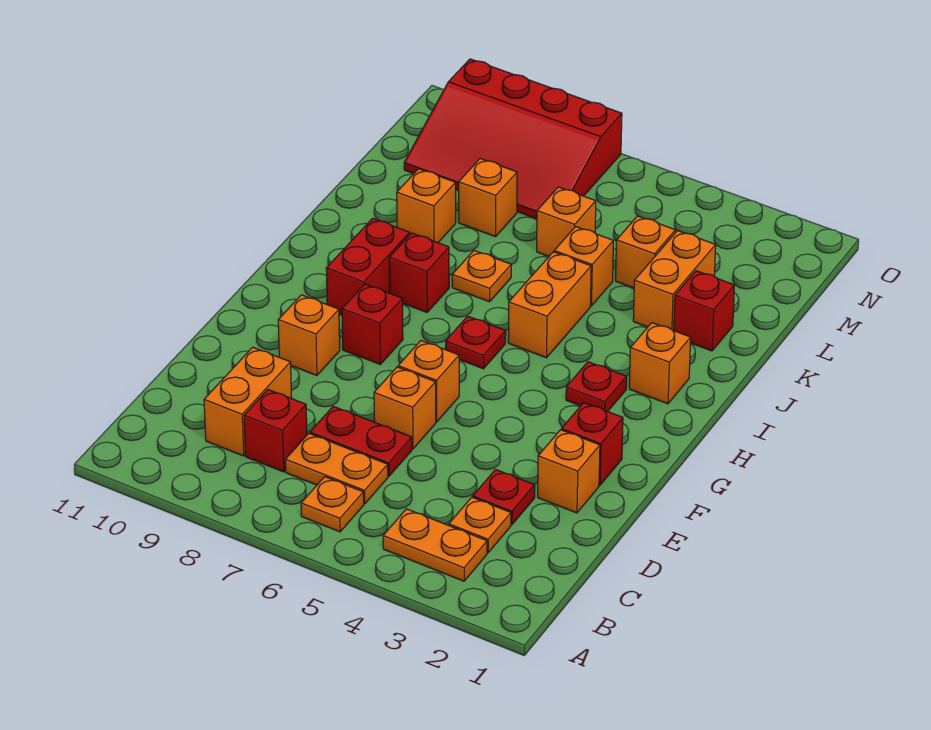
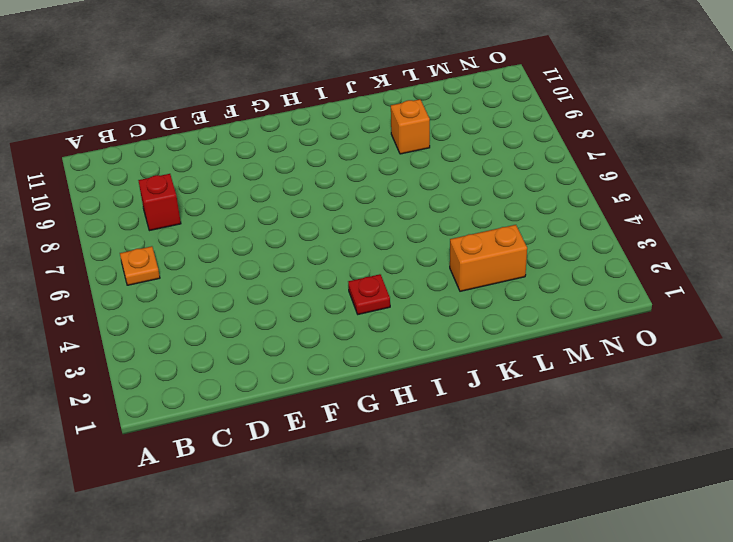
none -> orange 1x2 plate [383,509,487,581]
none -> orange 1x1 plate [449,497,511,553]
none -> orange 1x2 plate [285,434,388,504]

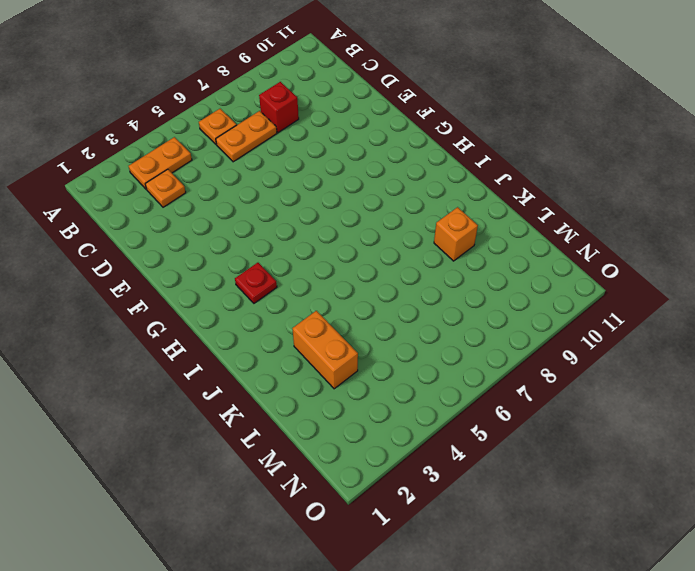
none -> orange 1x2 brick [204,347,292,456]
none -> red 1x1 plate [473,470,535,525]
none -> red 1x2 plate [310,406,412,476]

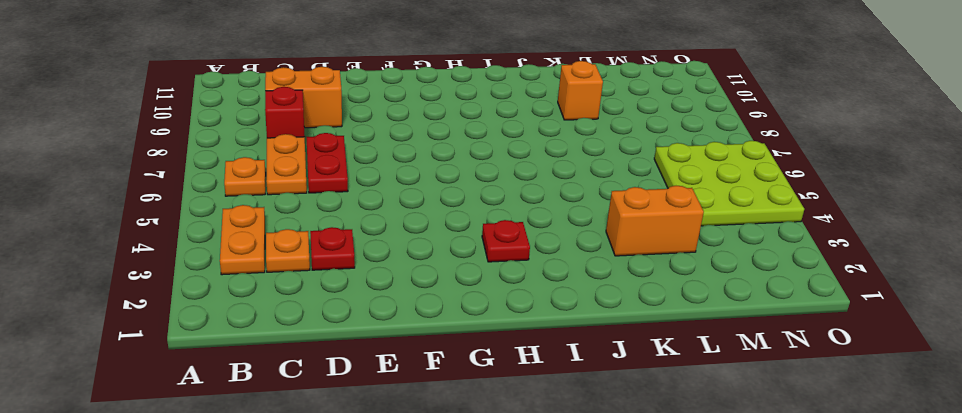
lime 3x3 plate [654,141,804,226] -> none
none -> orange 1x1 brick [538,430,600,513]
none -> orange 1x1 brick [374,367,436,449]
none -> red 1x1 brick [562,403,623,485]

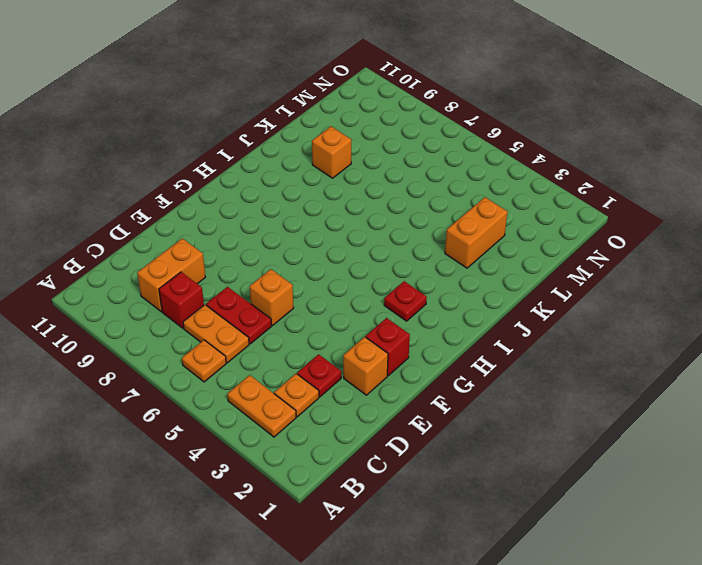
none -> orange 1x1 brick [398,341,459,422]
none -> orange 1x1 brick [278,295,340,375]
none -> red 1x1 brick [342,284,403,364]

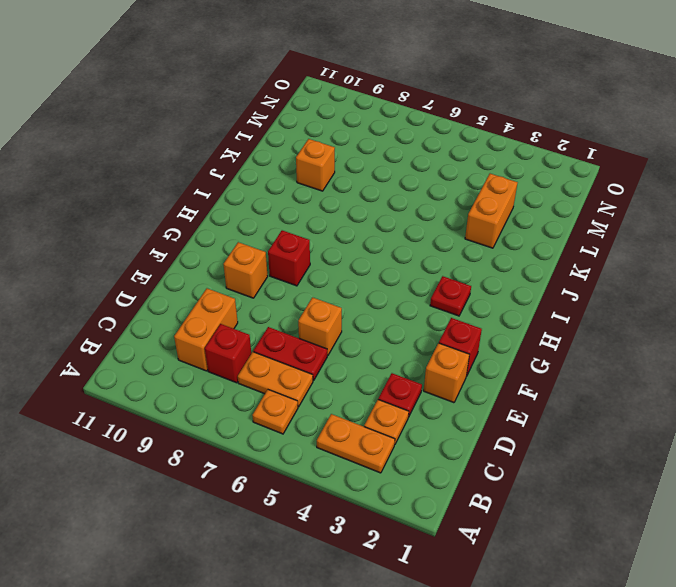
none -> orange 1x1 brick [398,341,459,422]
none -> red 1x1 plate [446,316,506,369]
none -> red 1x2 brick [326,218,410,315]

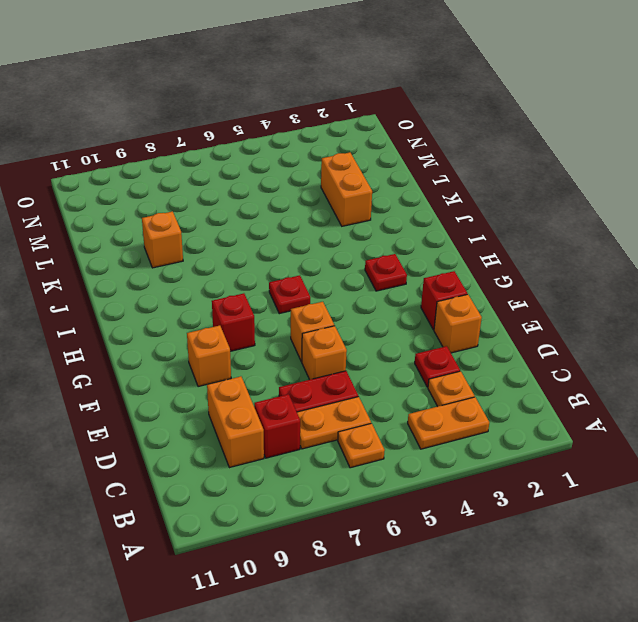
none -> red 1x2 brick [326,218,410,315]
none -> orange 1x1 brick [629,323,691,404]
none -> orange 1x2 brick [508,252,591,358]

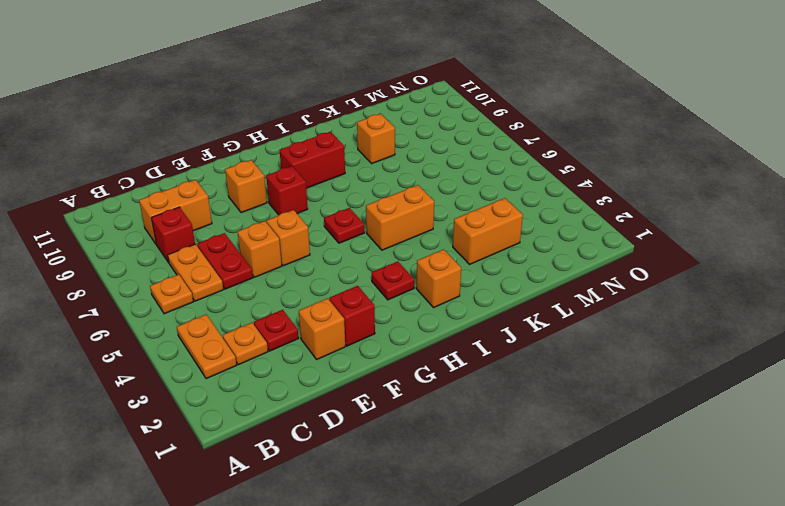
none -> red 1x1 brick [389,233,449,312]
none -> orange 1x1 plate [452,251,511,302]
none -> red 1x1 brick [674,271,735,351]

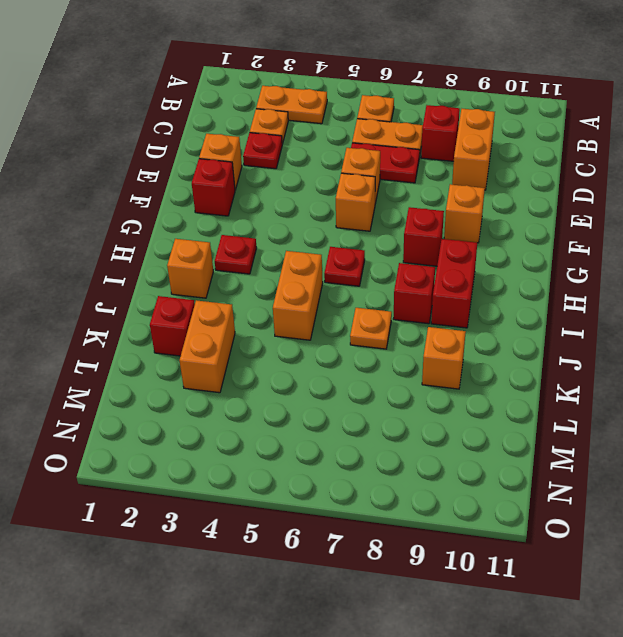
none -> orange 1x1 brick [554,227,613,306]
none -> orange 1x1 brick [616,216,675,288]
none -> orange 1x1 brick [537,187,596,256]

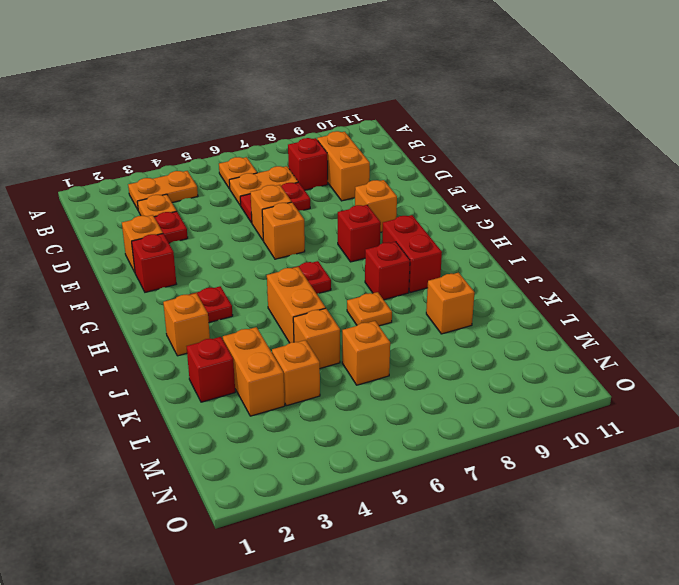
none -> orange 1x1 brick [459,159,517,237]
none -> red 3x4 slope [404,59,622,219]

